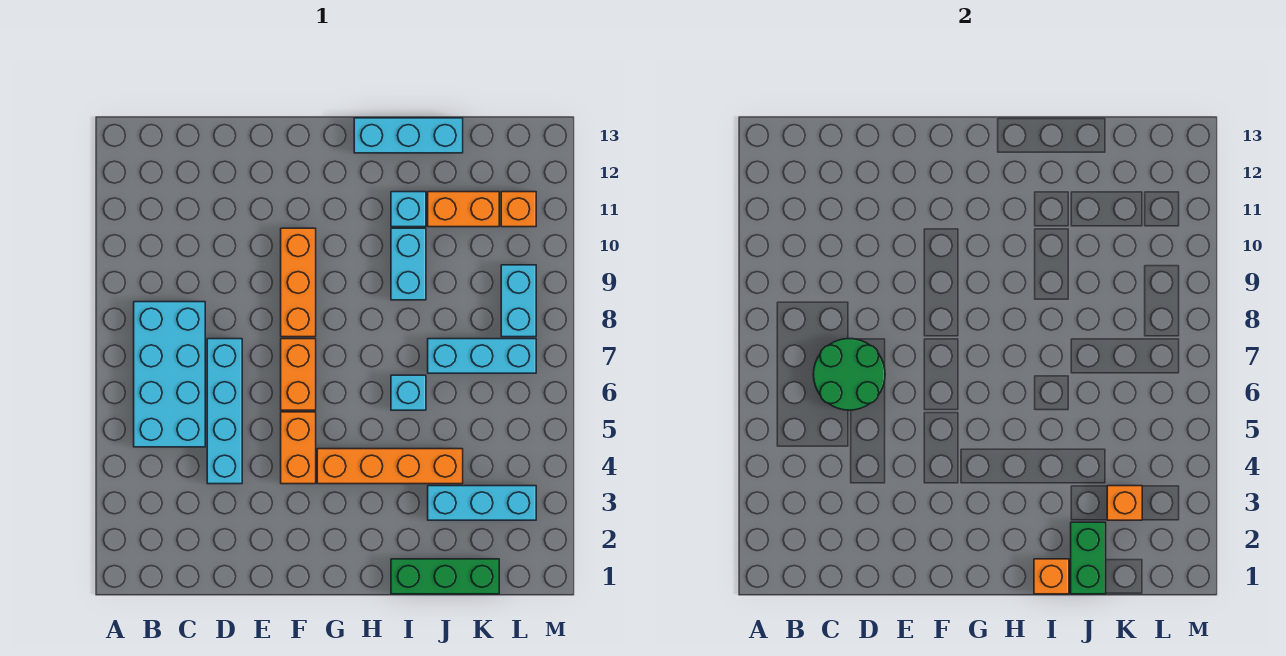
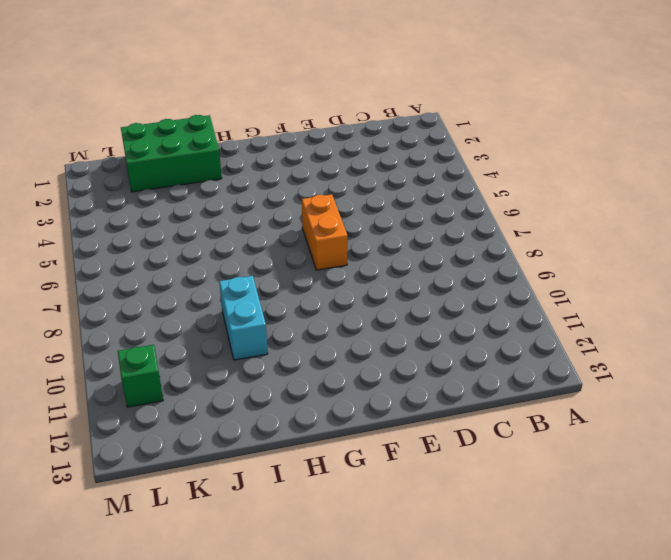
green 2x3 brick [121,115,222,192] -> green 1x3 brick [391,559,499,594]
green 1x1 brick [118,345,163,407] -> orange 1x1 brick [501,192,536,227]
none -> cyan 2x4 brick [134,302,205,447]
none -> cyan 1x4 brick [207,339,242,484]
none -> orange 1x2 brick [281,412,316,484]

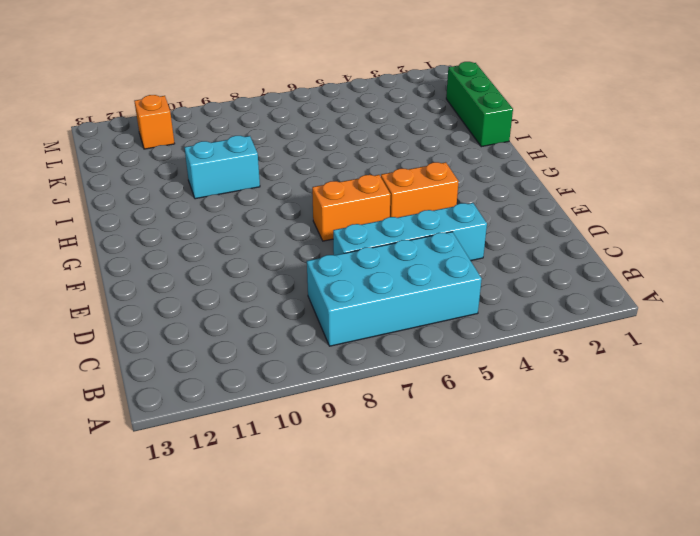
none -> orange 1x3 brick [281,228,316,337]
none -> orange 1x4 brick [317,449,463,484]
none -> cyan 1x3 brick [354,118,463,153]

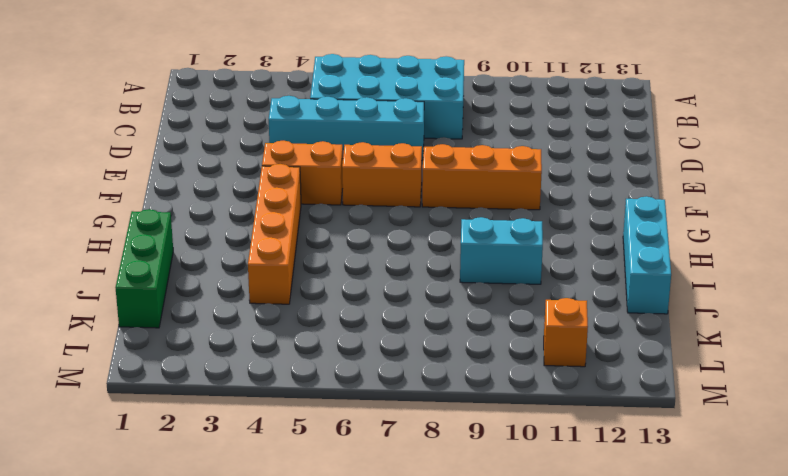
none -> cyan 1x1 brick [391,375,426,410]
none -> cyan 1x1 brick [391,192,426,227]
none -> cyan 1x3 brick [428,486,536,520]

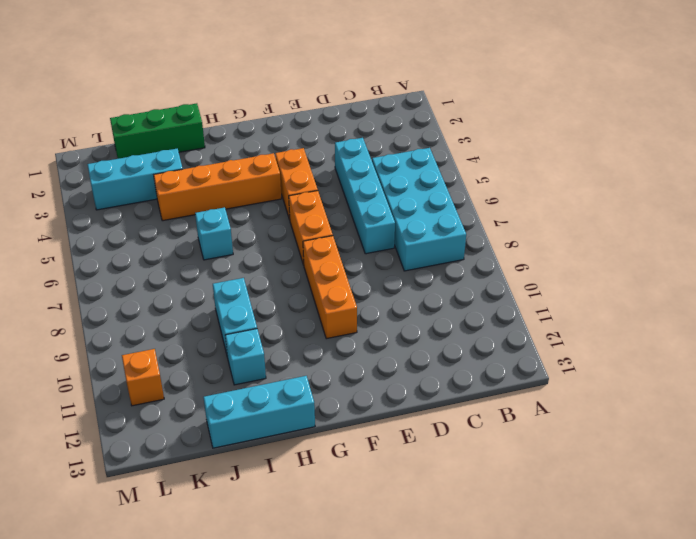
none -> cyan 1x3 brick [428,339,536,373]
none -> orange 1x2 brick [428,192,499,227]
none -> cyan 1x2 brick [501,265,536,337]

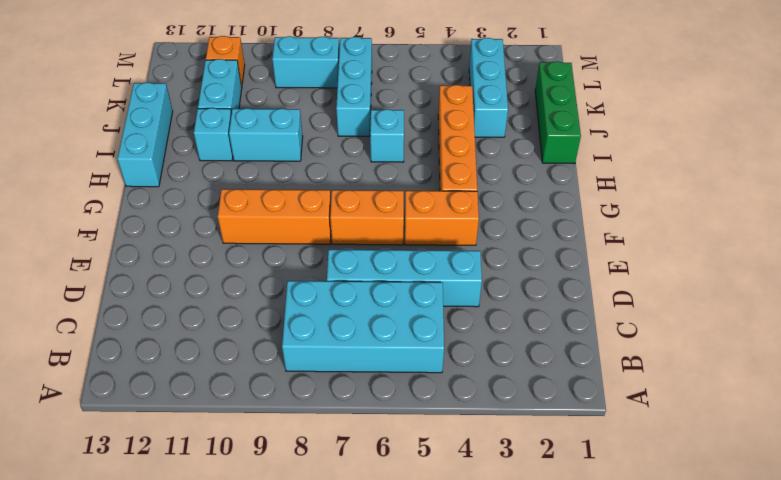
cyan 1x2 brick [198,59,242,114] -> orange 1x2 brick [428,192,499,227]
none -> green 2x2 round brick [813,339,885,410]
none -> orange 1x1 brick [1034,559,1069,594]
none -> green 1x2 brick [1071,522,1106,594]

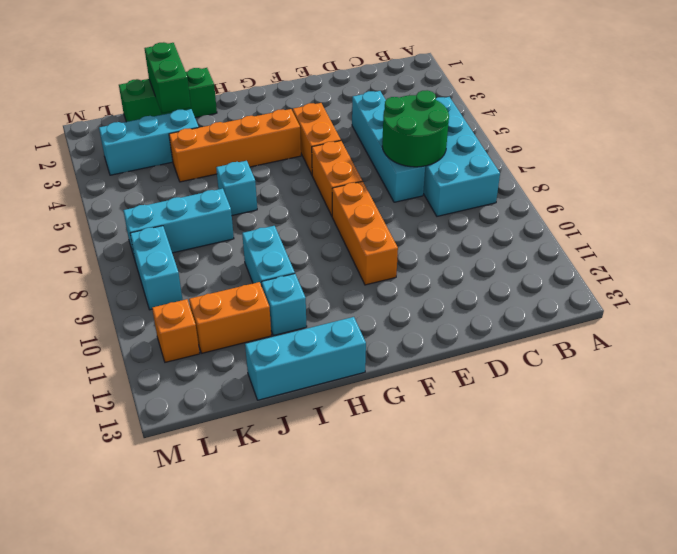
none -> orange 1x1 brick [1034,559,1069,594]
none -> orange 1x1 brick [1107,486,1142,520]

